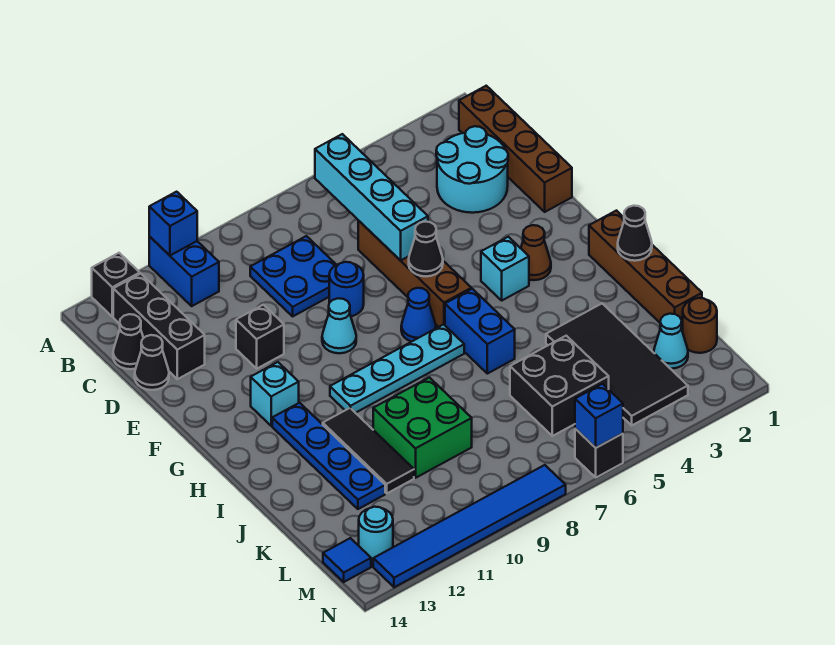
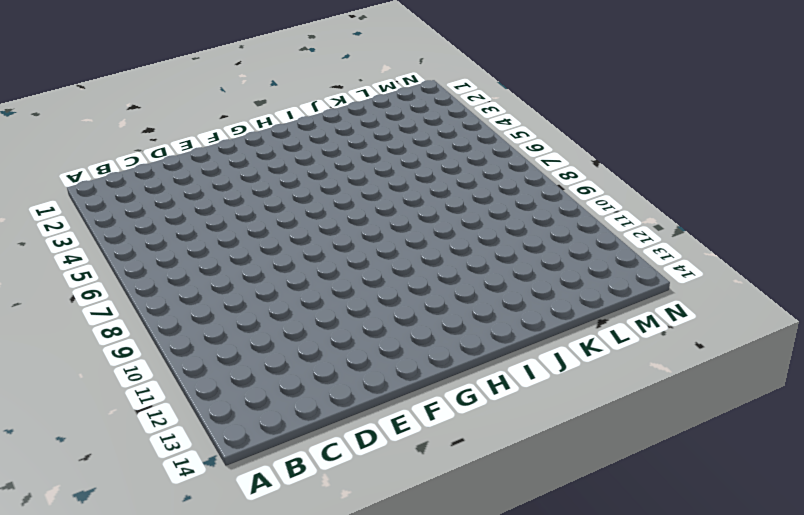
none -> blue 1x2 brick [149,236,219,306]
none -> black 1x1 brick [92,253,140,317]
none -> brown 1x4 brick [459,86,572,212]
none -> black 1x3 brick [113,274,205,379]

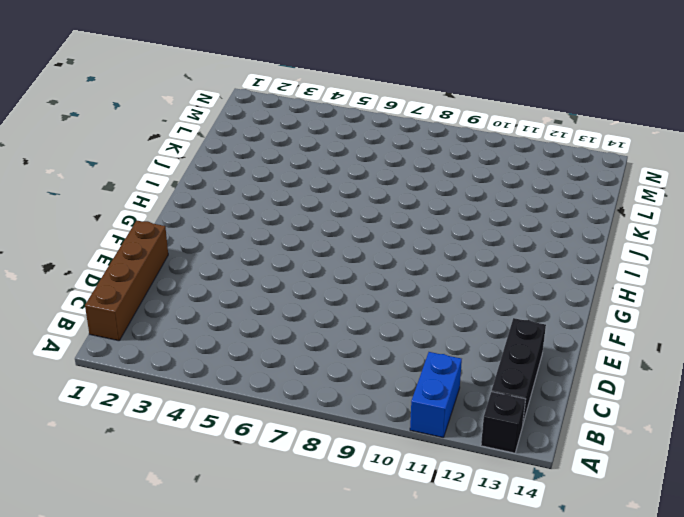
none -> cyan 2x2 round brick [436,126,508,213]
none -> blue 2x2 plate [250,236,336,316]
none -> black 1x1 cone [113,314,143,369]
none -> brown 1x4 brick [358,221,471,327]

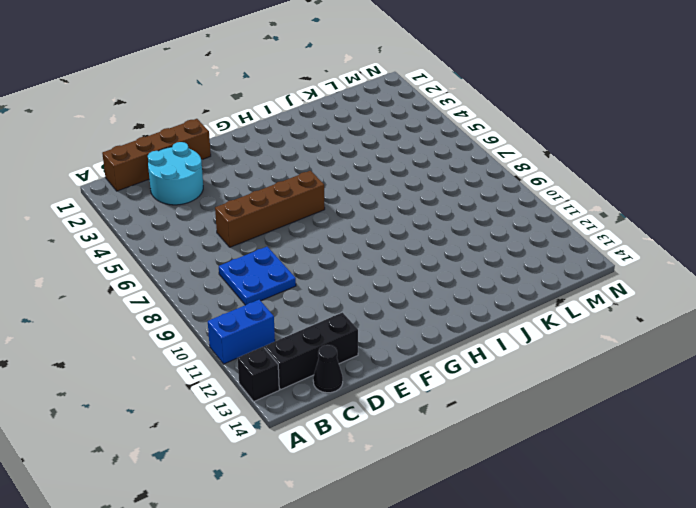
none -> black 1x1 cone [135,335,169,390]
none -> blue 1x1 round brick [329,262,364,316]
none -> black 1x1 brick [236,305,284,368]
none -> cyan 1x1 cone [322,298,356,353]

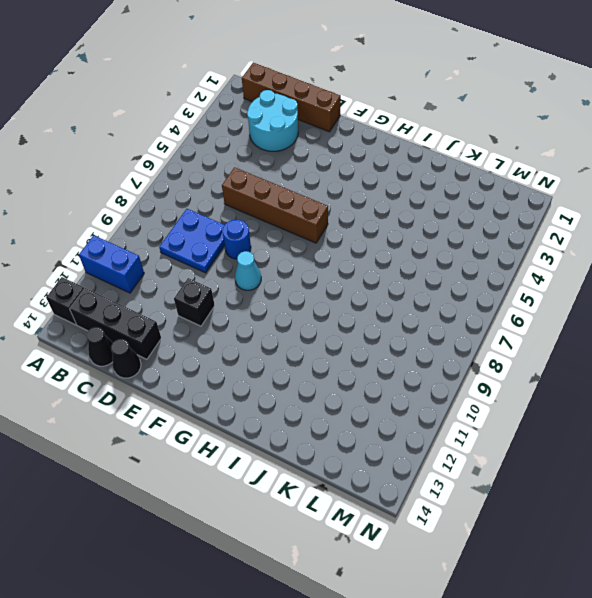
none -> brown 1x1 cone [521,225,551,280]
none -> cyan 1x1 brick [481,237,529,300]
none -> blue 1x1 cone [401,288,436,342]
none -> cyan 1x1 brick [251,362,299,426]

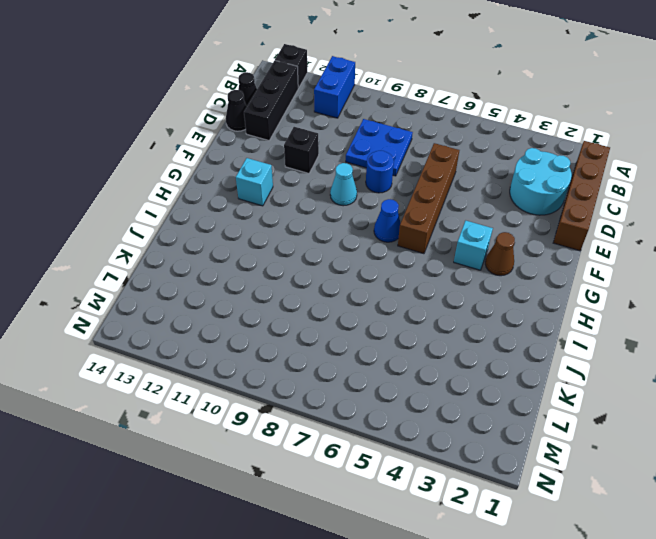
none -> brown 1x4 brick [589,211,702,332]
none -> blue 1x2 brick [445,289,515,374]
none -> cyan 1x4 plate [330,324,464,413]
none -> blue 1x4 plate [272,403,385,509]

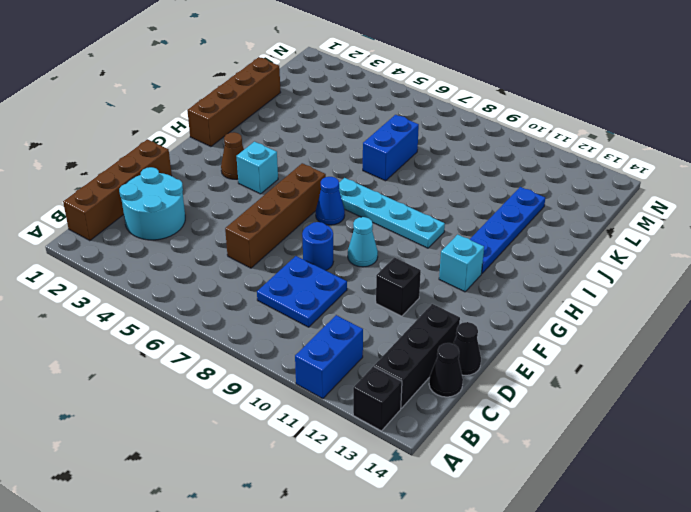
blue 1x2 brick [363,115,419,181] -> blue 1x2 brick moved to [445,289,515,374]
none -> black 1x3 tile [323,408,414,493]
none -> black 2x4 tile [546,304,688,425]
none -> green 2x2 brick [373,377,472,478]
none -> black 2x2 brick [510,336,609,436]

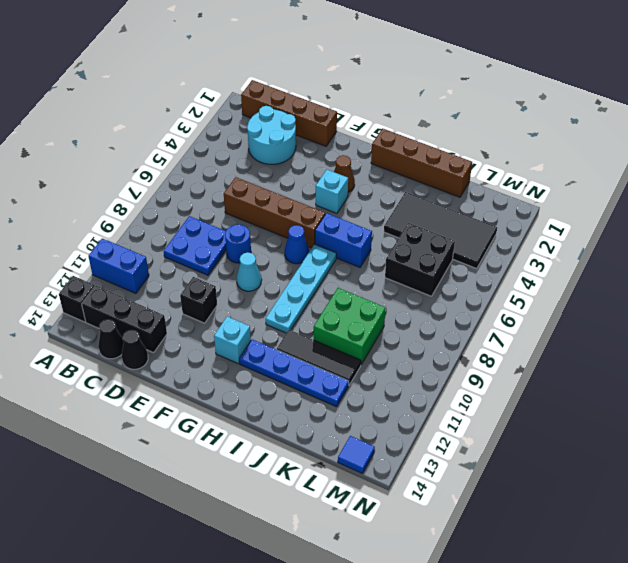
none -> brown 1x1 round brick [683,298,717,353]
none -> cyan 1x1 cone [654,314,688,369]
none -> cyan 1x1 round brick [359,507,393,561]
none -> black 1x1 brick [575,429,623,477]

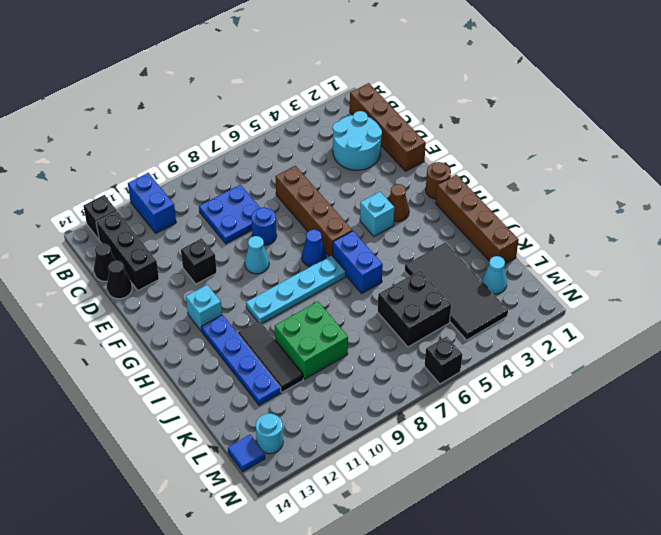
brown 1x1 round brick [426,162,451,199] -> brown 1x1 round brick moved to [683,298,717,353]
none -> blue 1x6 tile [373,465,566,587]
none -> blue 1x1 brick [149,192,197,255]
none -> cyan 1x4 brick [315,134,428,261]
none -> black 1x1 cone [409,222,443,276]

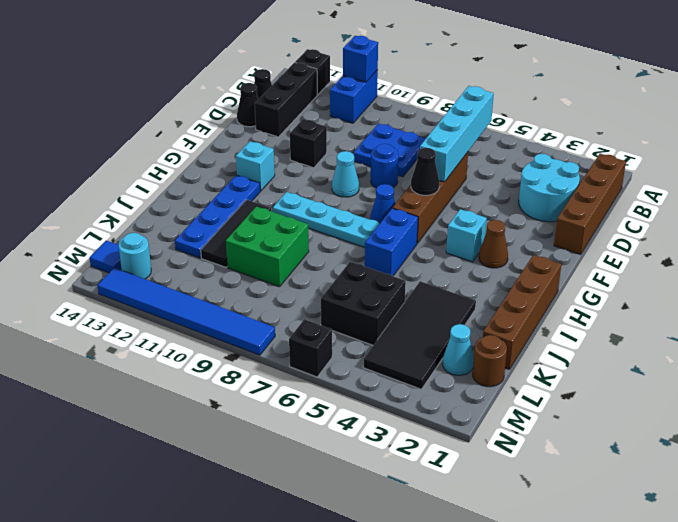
none -> black 1x1 cone [618,206,652,261]
none -> blue 1x1 brick [575,384,623,448]

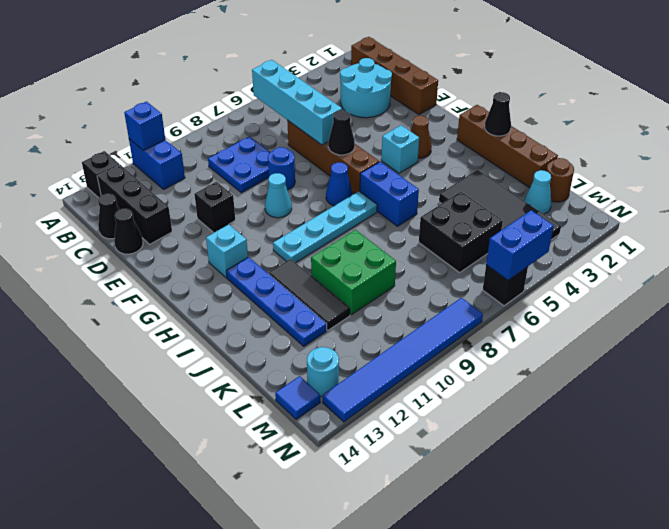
blue 1x2 brick [486,210,554,280] -> blue 1x1 brick [575,384,623,448]

